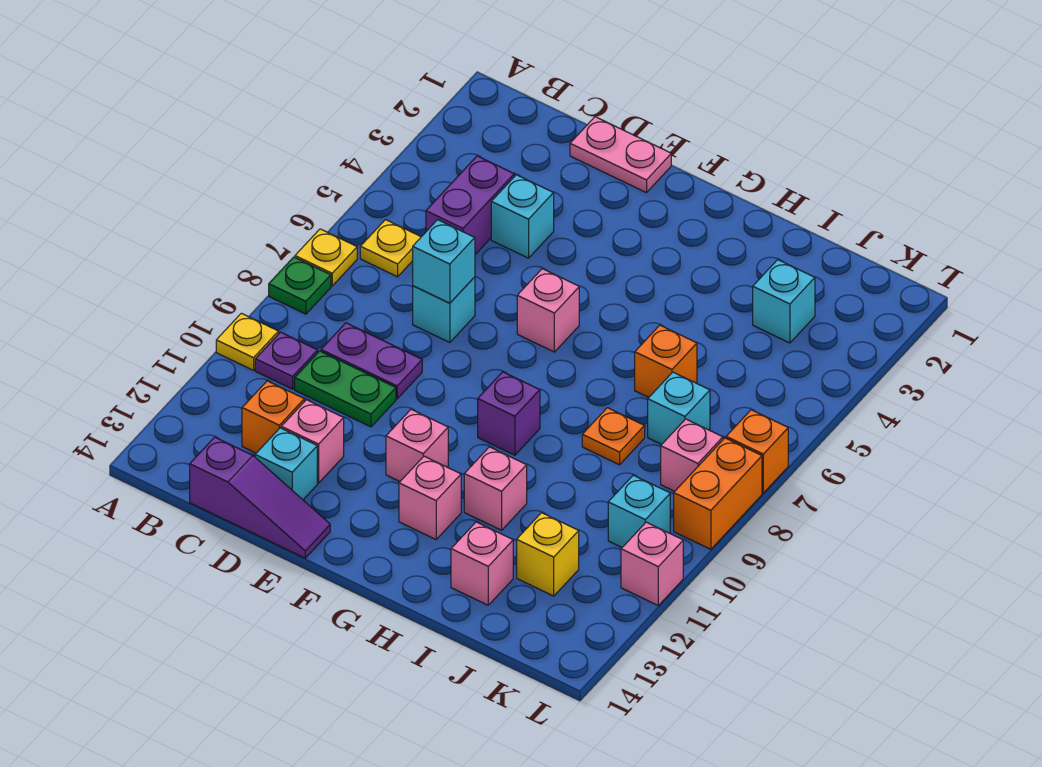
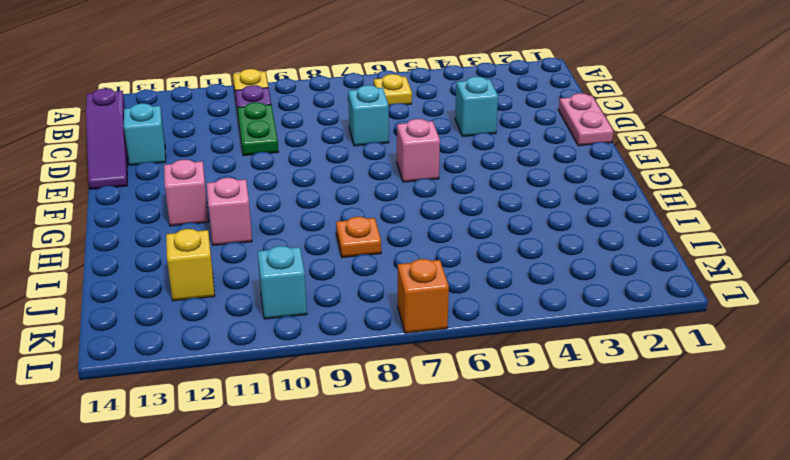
none -> yellow 1x1 plate [295,229,357,286]
none -> green 1x1 plate [269,257,331,314]
none -> purple 1x2 brick [426,156,514,254]
none -> purple 1x2 plate [321,323,422,399]

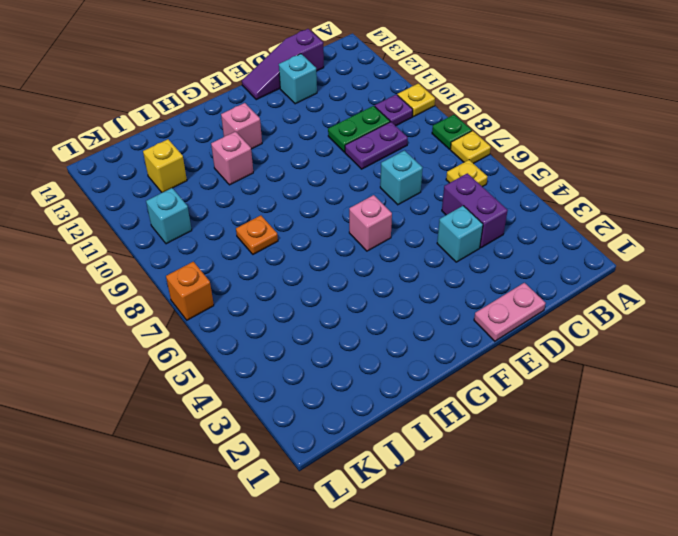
none -> orange 1x1 brick [242,381,304,453]
none -> pink 1x1 brick [281,400,344,483]
none -> pink 1x1 brick [386,409,448,481]
none -> purple 1x1 brick [478,372,540,455]

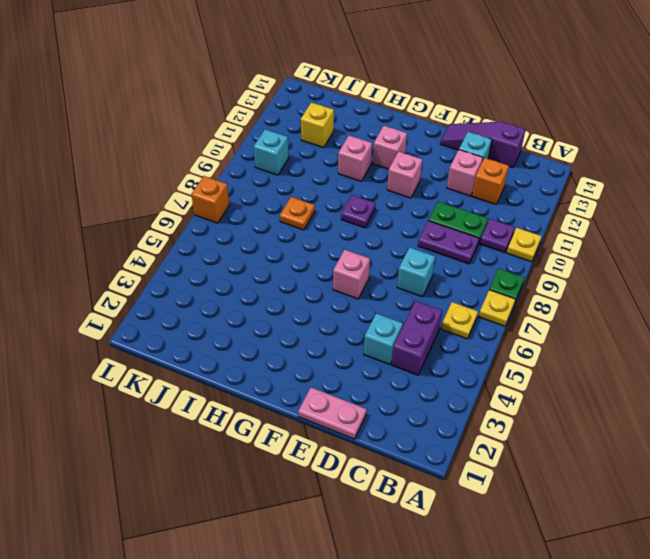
purple 1x1 plate [341,195,376,228] -> purple 1x1 brick [478,372,540,455]
none -> orange 1x1 brick [635,325,697,397]
none -> pink 1x1 brick [451,522,513,605]
none -> cyan 1x1 brick [753,260,815,343]
none -> cyan 1x1 brick [648,372,710,444]

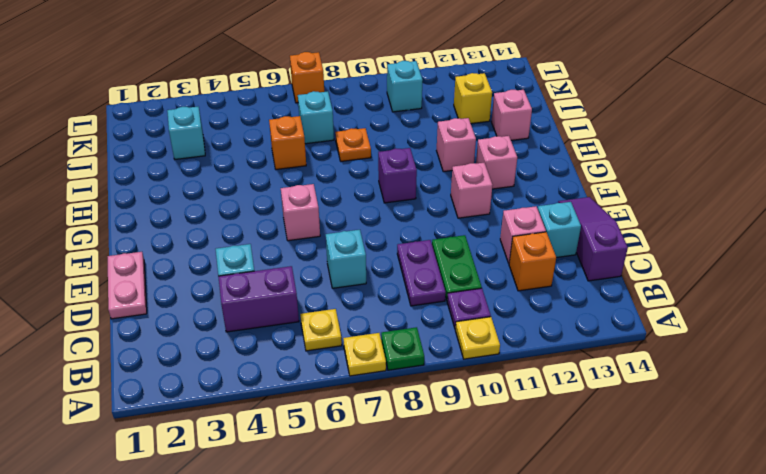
none -> pink 1x1 brick [661,419,723,491]
none -> orange 1x2 brick [674,438,762,549]
none -> pink 1x1 brick [621,522,683,605]
none -> cyan 1x1 brick [413,220,475,303]

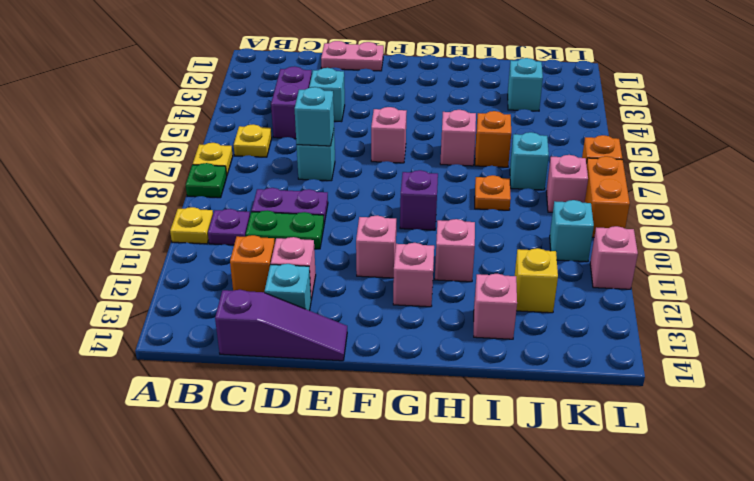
pink 1x1 brick [440,110,476,166] -> none

